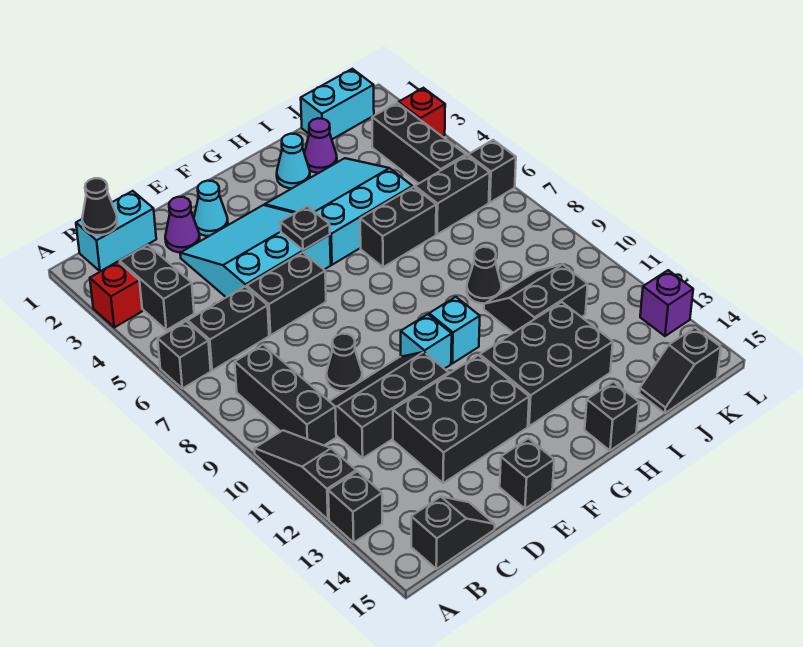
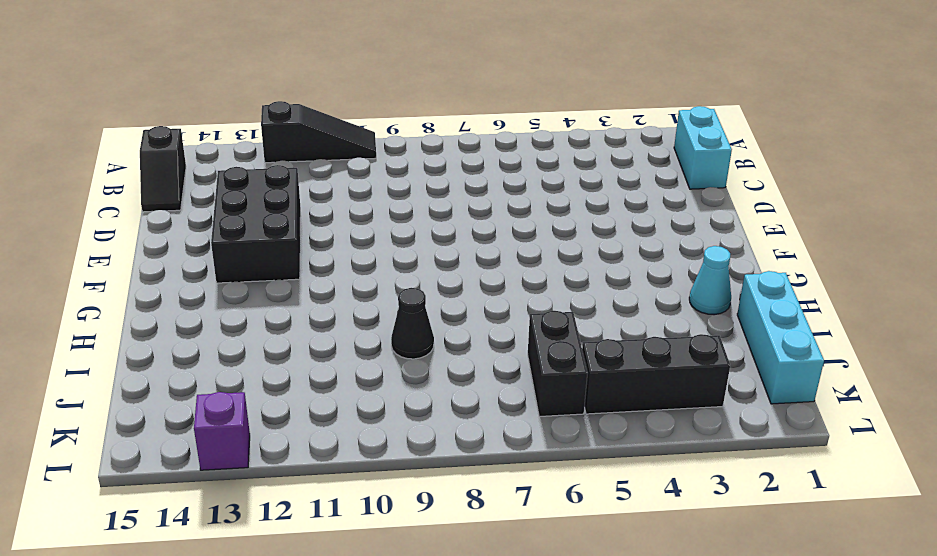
cyan 1x3 brick [737,271,824,404] -> cyan 1x2 brick [301,69,374,139]
none -> red 1x1 brick [90,262,142,327]
none -> black 1x1 brick [158,321,211,389]
none -> black 1x1 brick [328,471,382,542]
none -> black 1x2 brick [120,245,194,330]

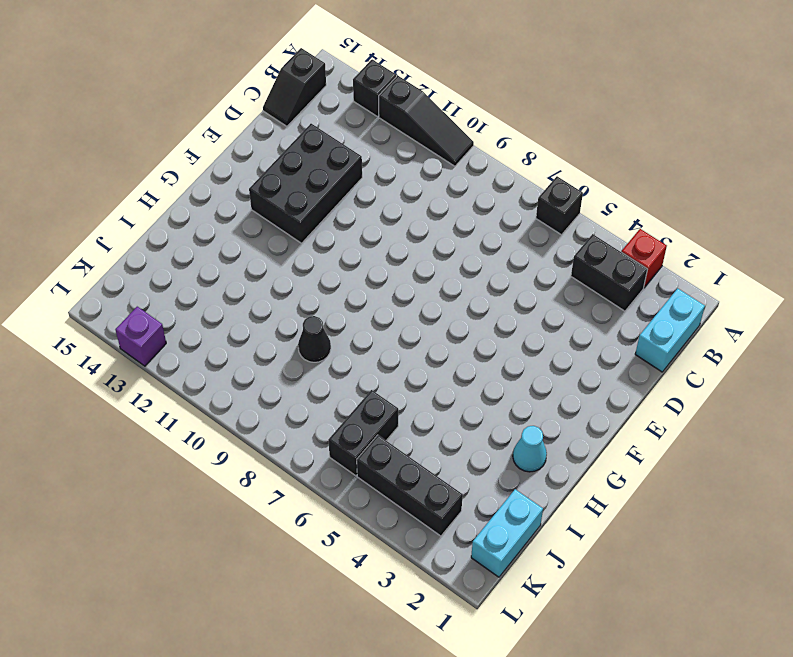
none -> black 1x2 brick [188,286,269,371]
none -> black 1x3 brick [235,345,336,445]
none -> black 2x3 slope [329,352,449,458]
none -> purple 1x1 cone [165,197,200,252]

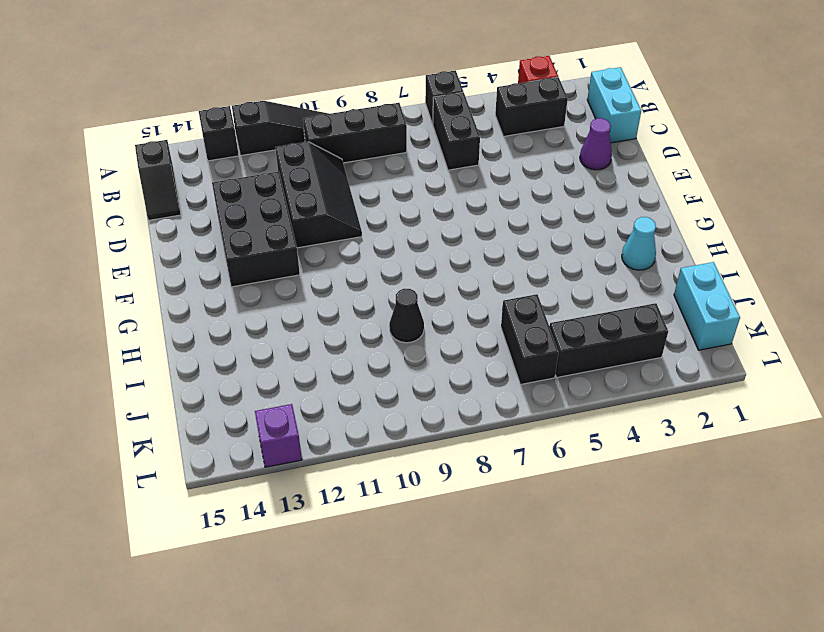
none -> cyan 3x3 slope [180,205,331,297]
none -> black 1x2 brick [247,252,326,335]
none -> black 1x1 cone [326,334,362,391]
none -> cyan 1x1 cone [194,181,228,236]

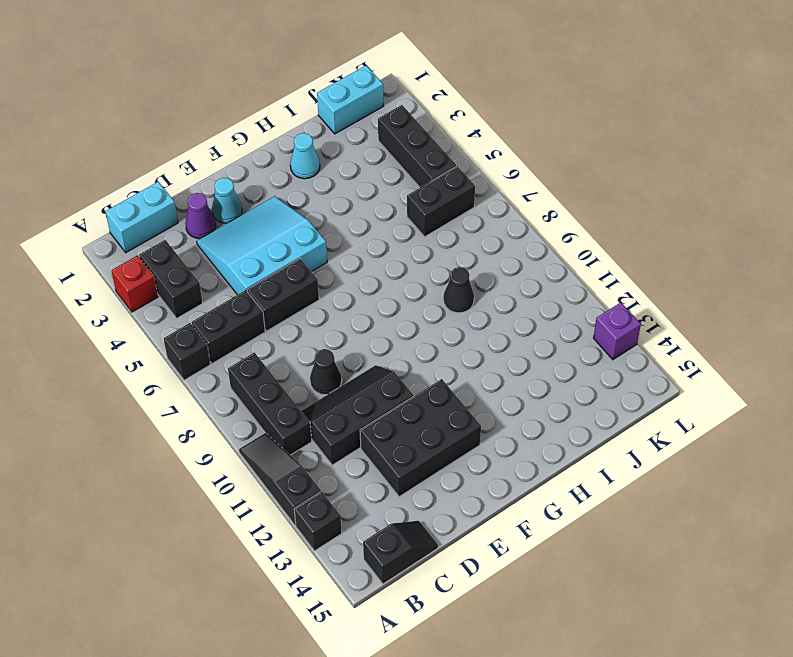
none -> black 1x1 brick [500,438,554,509]
none -> cyan 1x1 brick [401,314,452,369]
none -> cyan 3x3 slope [265,158,412,265]
none -> cyan 1x1 brick [429,297,480,363]

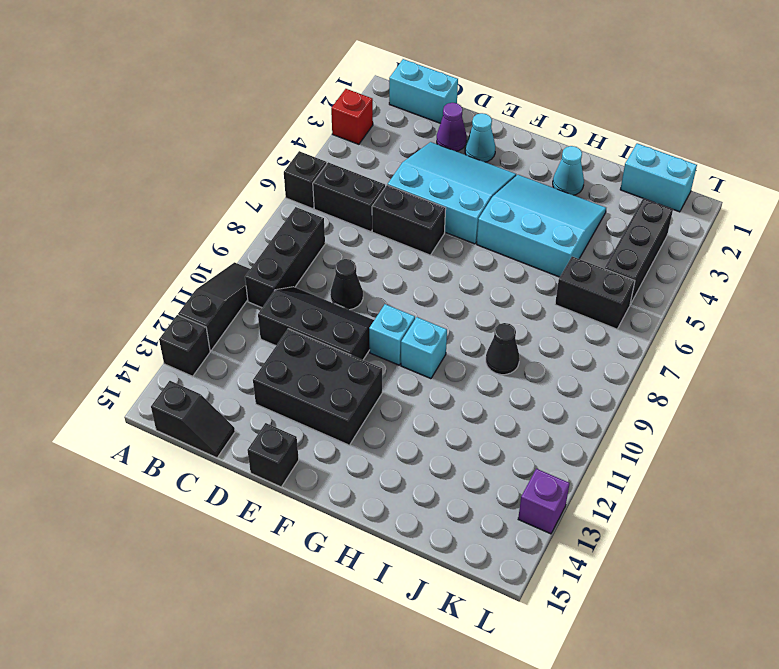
none -> black 1x2 brick [120,245,194,330]
none -> black 2x3 brick [480,302,613,426]
none -> black 1x2 brick [360,187,436,267]
none -> black 1x1 brick [585,382,639,451]

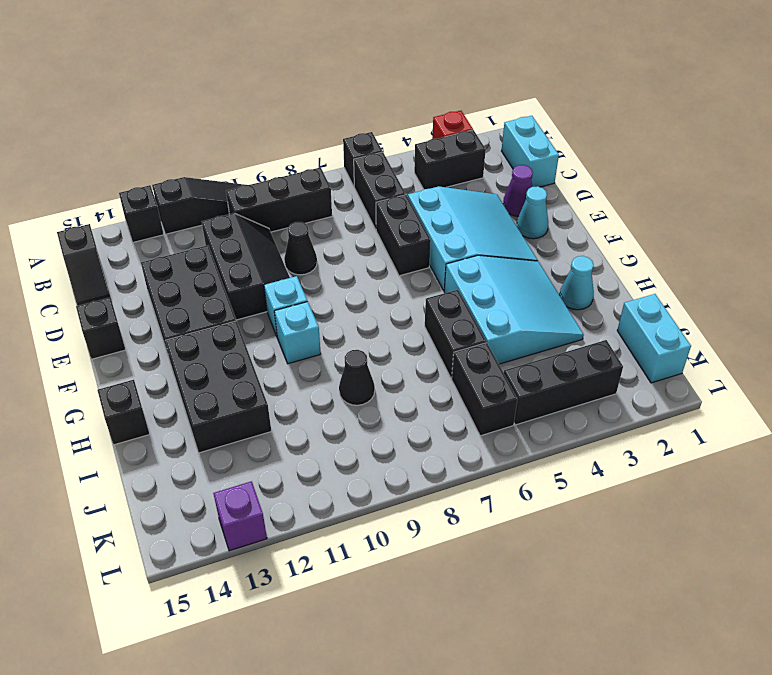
none -> purple 1x1 cone [304,118,337,173]
none -> black 2x2 slope [484,265,588,333]
none -> black 1x2 slope [639,328,721,413]
none -> red 1x1 brick [399,88,445,136]

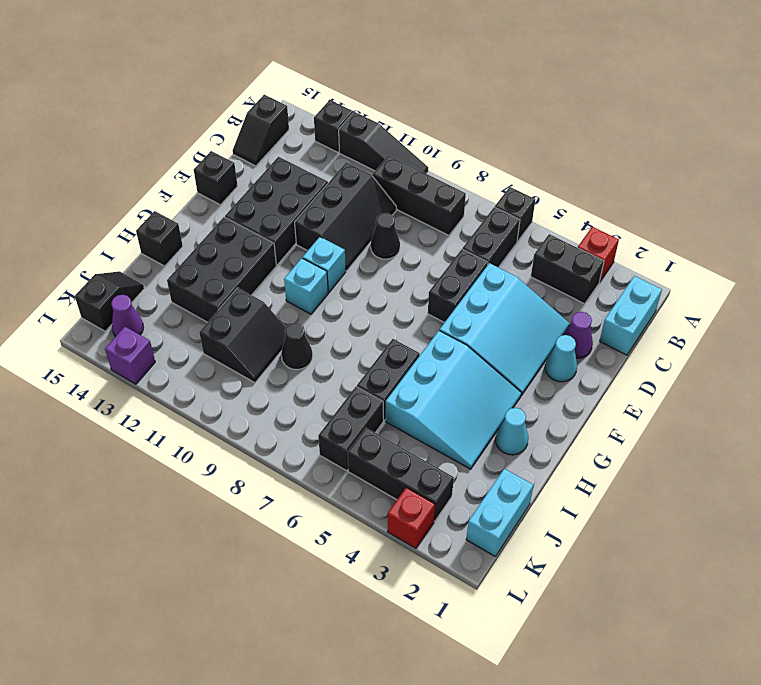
purple 1x1 cone [111,295,144,337] -> purple 1x1 cone moved to [304,118,337,173]
none -> black 1x1 brick [468,140,516,202]
none -> black 1x1 cone [82,178,117,235]
none -> black 1x1 plate [280,206,330,250]

